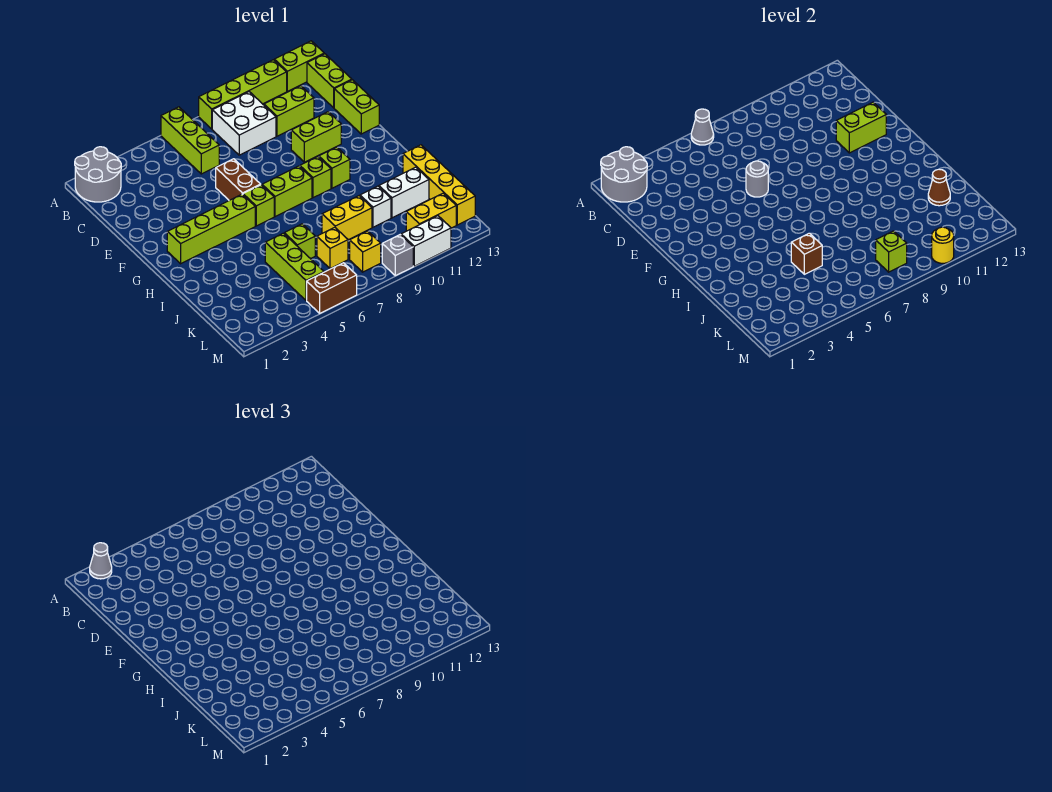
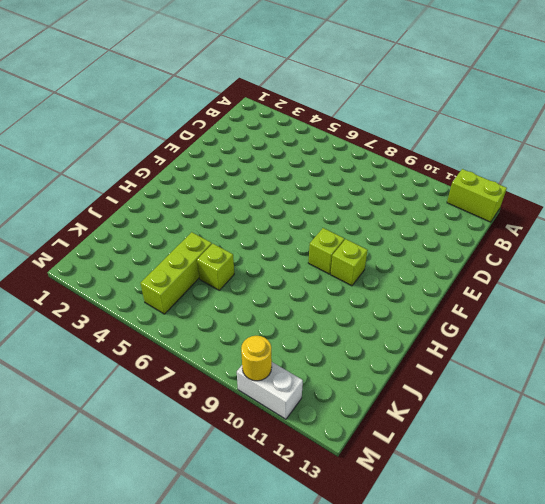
none -> grey 2x2 round brick [75,147,121,202]
none -> lime 1x3 brick [161,107,219,174]
none -> lime 1x4 brick [199,60,287,129]
none -> white 2x2 brick [212,92,276,155]

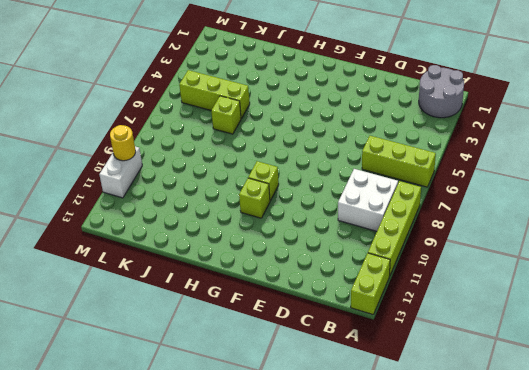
none -> lime 1x2 brick [307,54,352,108]
none -> lime 1x2 brick [264,86,314,136]
none -> lime 1x2 brick [334,80,379,134]
none -> brown 1x2 brick [216,159,261,200]

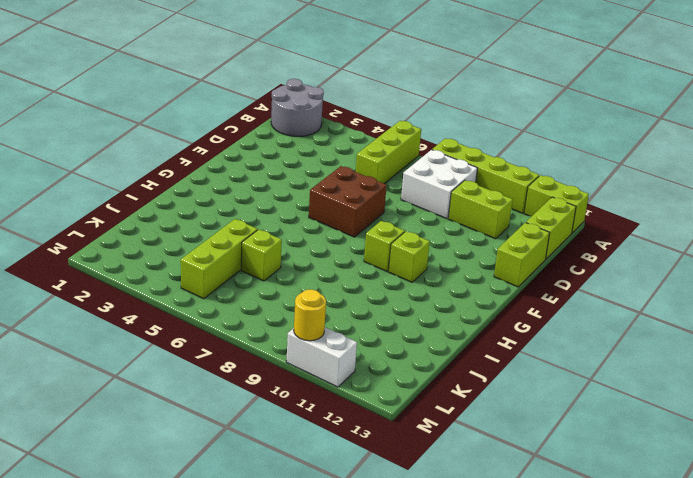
brown 2x2 brick [309,166,387,237] -> brown 1x2 brick [216,159,261,200]
none -> lime 1x2 brick [291,112,341,162]
none -> lime 1x4 brick [167,194,255,264]
none -> lime 1x1 brick [243,185,274,226]
none -> lime 1x2 brick [262,166,312,217]

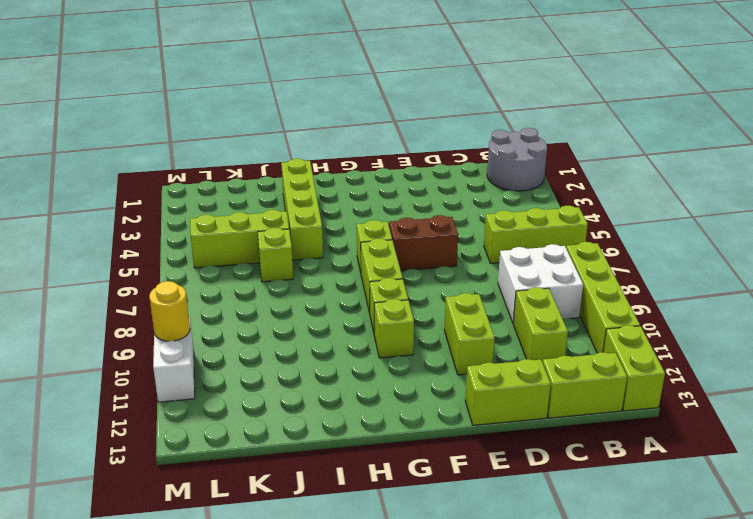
lime 1x4 brick [281,159,323,260] -> lime 1x4 brick moved to [167,194,255,264]
none -> yellow 1x4 brick [403,145,475,225]
none -> yellow 1x2 brick [322,196,372,240]
none -> white 1x1 brick [360,186,391,227]
none -> white 1x2 brick [379,167,429,218]

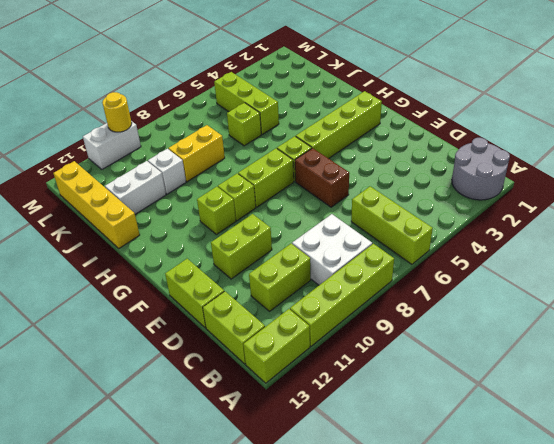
none -> yellow 1x1 brick [317,227,348,269]
none -> yellow 1x1 brick [350,231,381,272]
none -> yellow 1x2 brick [406,193,456,231]
none -> brown 1x2 brick [307,263,357,313]

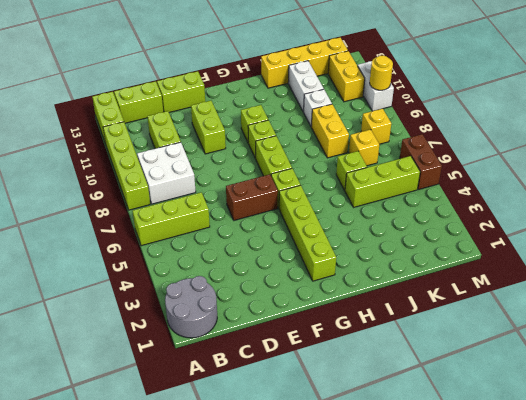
none -> grey 1x1 brick [382,235,413,276]
none -> grey 2x2 round brick [601,147,647,202]
none -> grey 1x1 cone [691,109,714,145]
none -> grey 1x1 round brick [746,161,768,197]

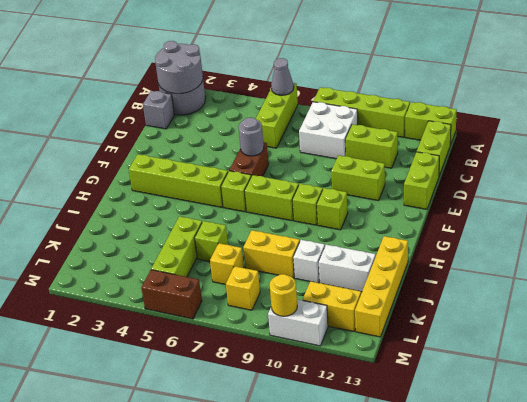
grey 1x1 brick [143,91,174,129] -> grey 1x1 brick moved to [382,235,413,276]
none -> lime 1x2 brick [836,102,886,153]
none -> brown 1x1 brick [791,233,822,274]
none -> brown 1x1 cone [928,169,950,206]
none -> lime 1x1 brick [876,231,907,272]

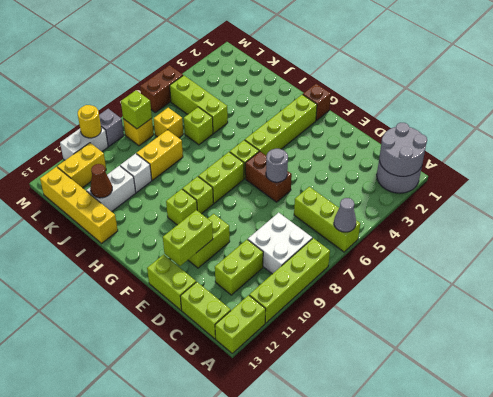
brown 1x1 brick [303,84,331,121] -> brown 1x1 brick moved to [791,233,822,274]
none -> grey 1x1 cone [90,543,112,579]

